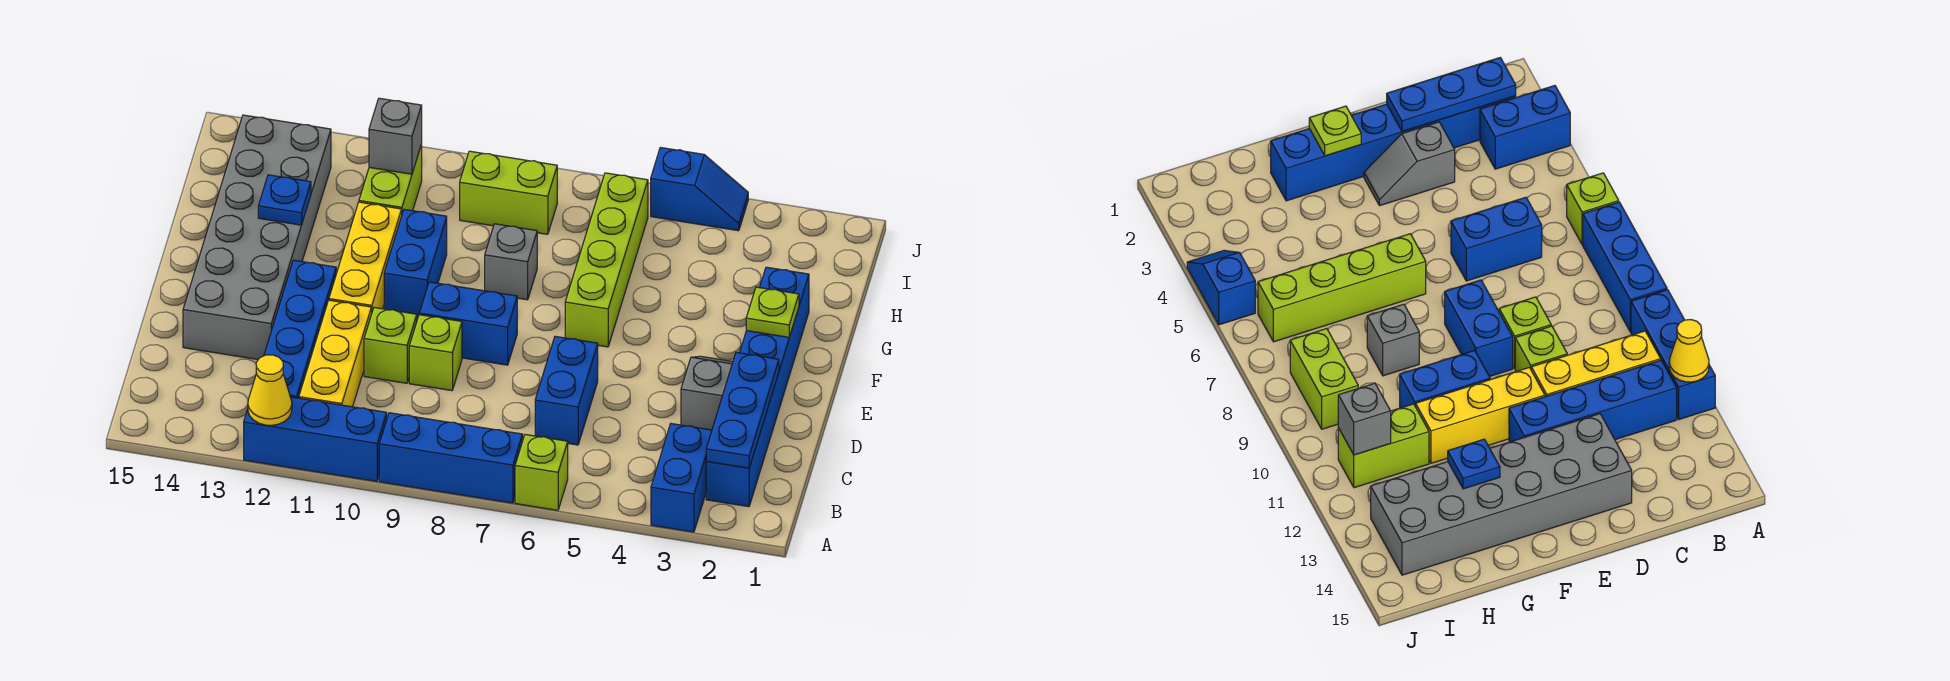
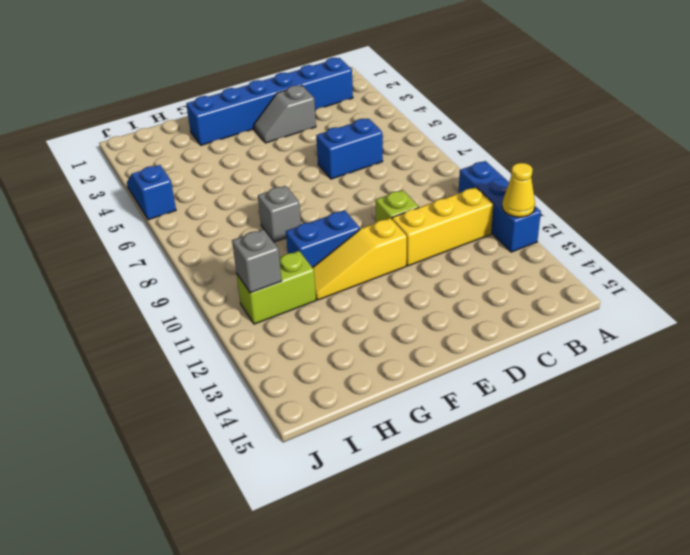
yellow 1x3 slope [312,218,407,300] -> yellow 1x3 brick [329,202,402,311]
none -> blue 1x2 brick [651,424,712,532]
none -> lime 1x1 brick [515,435,568,510]
none -> blue 1x3 brick [379,413,523,503]

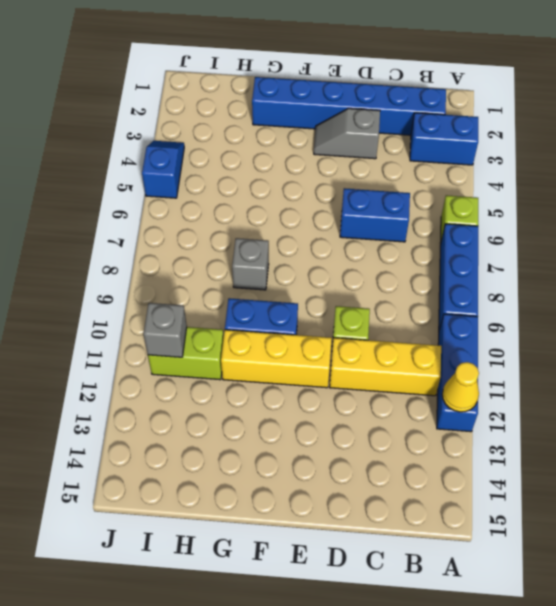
none -> blue 1x4 brick [264,260,336,398]
none -> lime 1x1 brick [409,315,462,391]
none -> grey 2x6 brick [183,115,331,360]

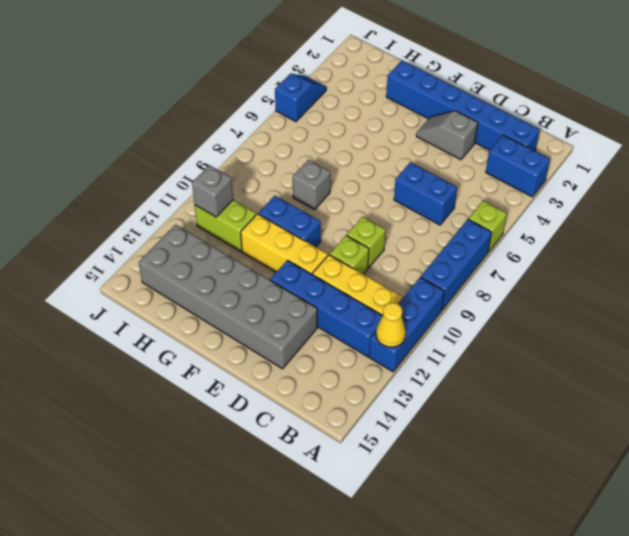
none -> blue 1x2 brick [419,282,517,365]
none -> lime 1x4 brick [565,173,648,347]
none -> lime 1x2 brick [460,151,557,234]

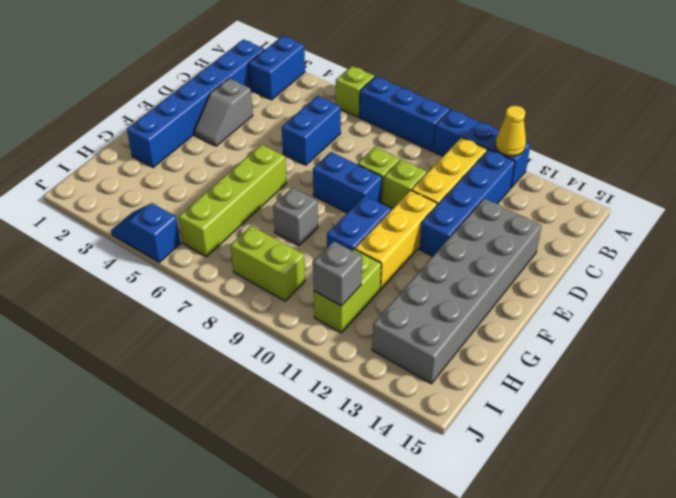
none -> blue 1x3 plate [706,353,779,468]
none -> lime 1x1 plate [746,287,799,337]
none -> blue 1x1 plate [258,175,311,225]

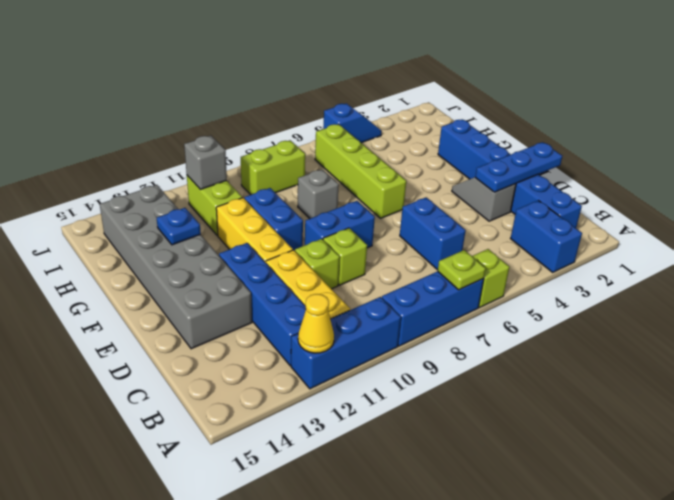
lime 1x1 plate [437,250,486,290] -> lime 1x1 plate moved to [746,287,799,337]
blue 1x3 plate [475,142,562,192] -> blue 1x3 plate turned to [706,353,779,468]

